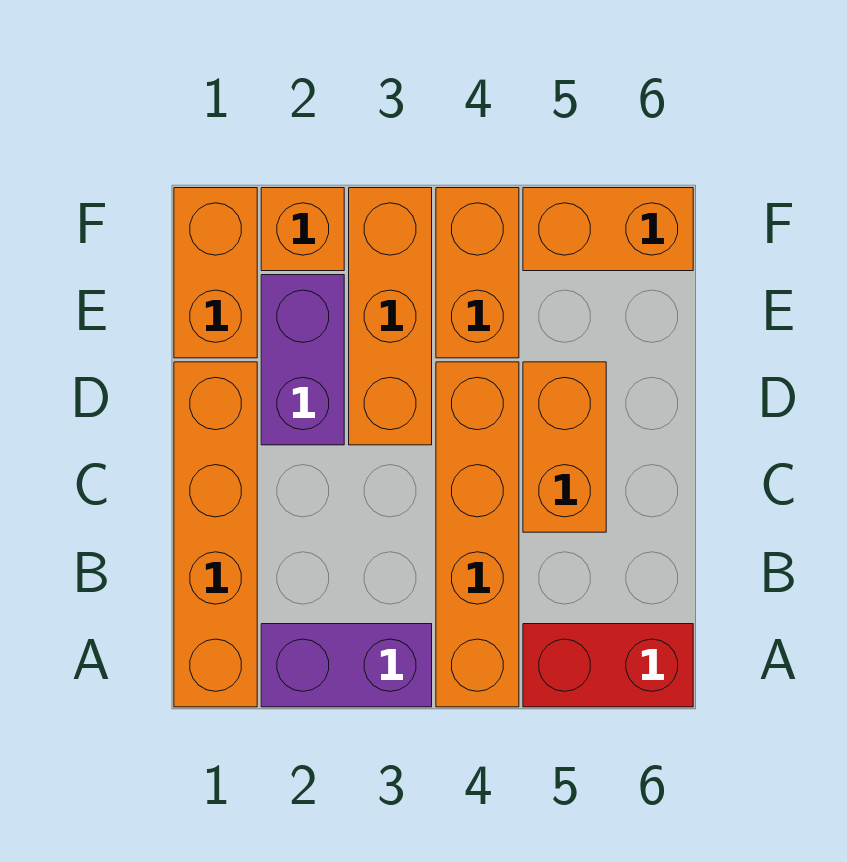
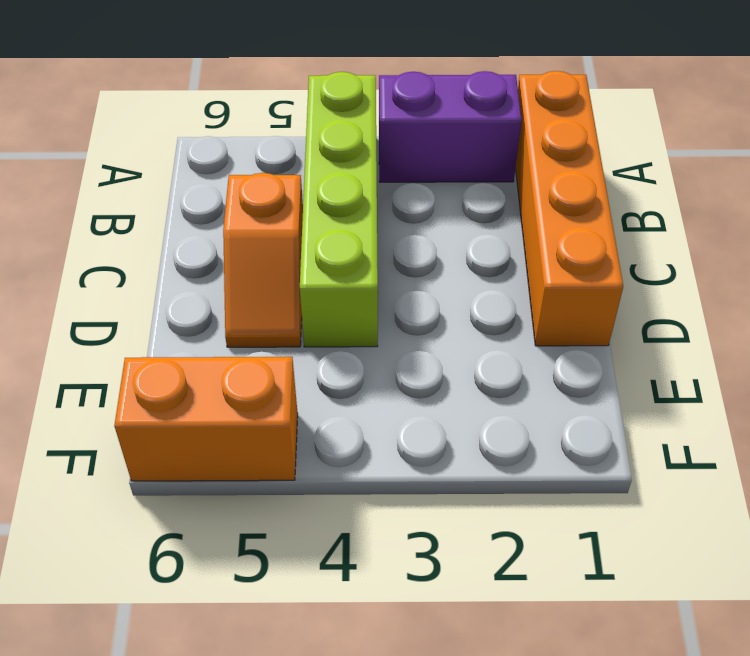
lime 1x4 brick [300,72,378,347] -> orange 1x4 brick [436,362,519,707]
orange 1x2 slope [223,173,303,347] -> orange 1x2 brick [523,362,606,532]
none -> red 1x2 brick [523,624,693,707]
none -> purple 1x2 brick [261,275,344,445]

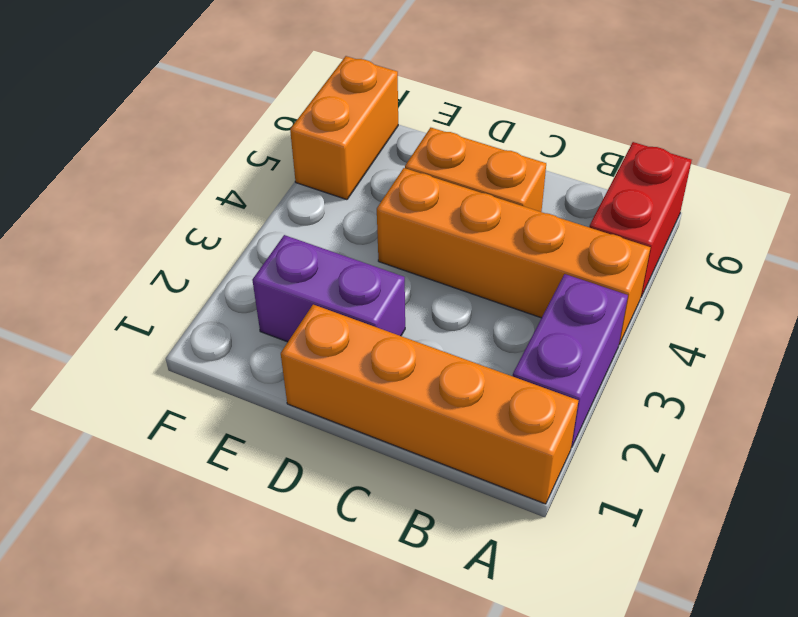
none -> orange 1x3 brick [349,188,432,445]
none -> orange 1x2 brick [174,188,257,358]

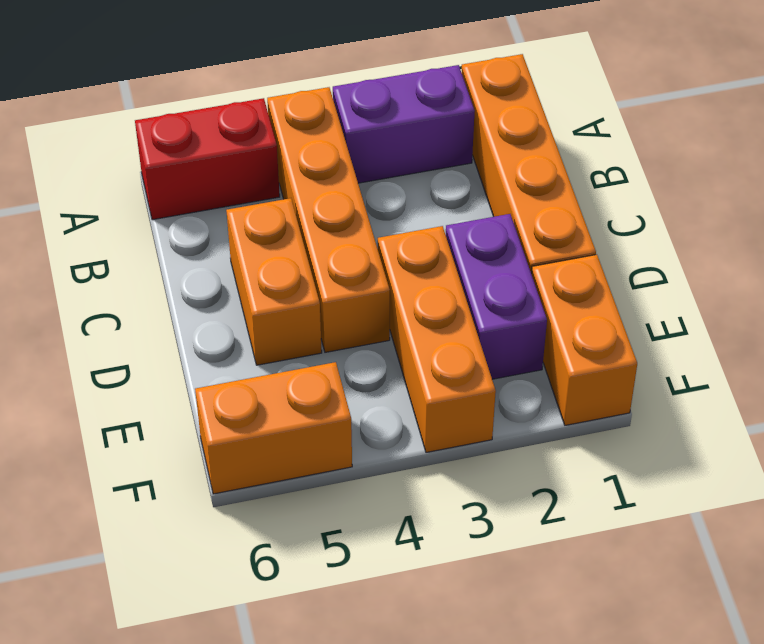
none -> orange 1x2 brick [436,188,519,358]
none -> orange 1x1 brick [261,188,344,271]

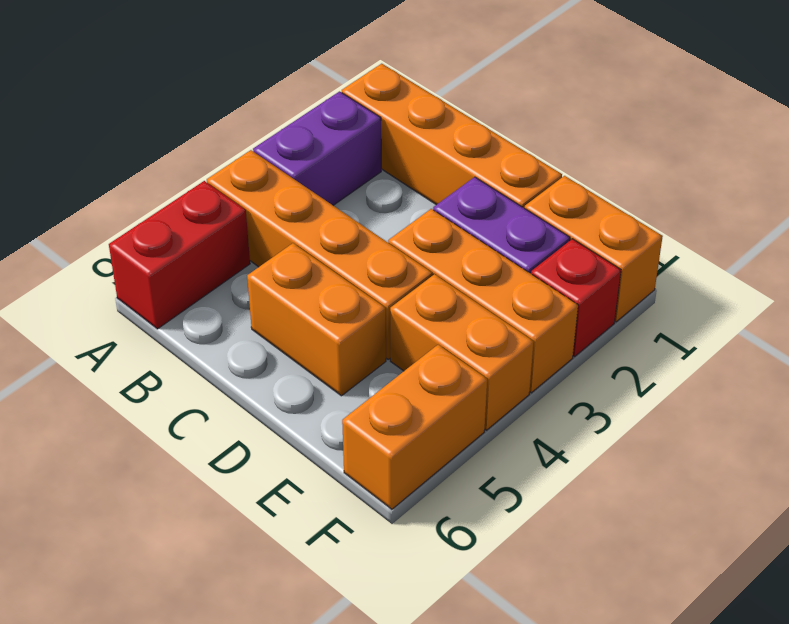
red 1x1 brick [531,239,621,357] -> orange 1x1 brick [261,188,344,271]

